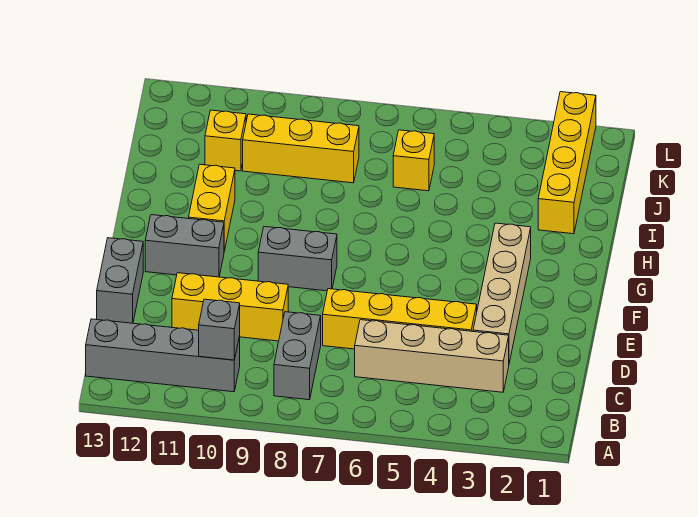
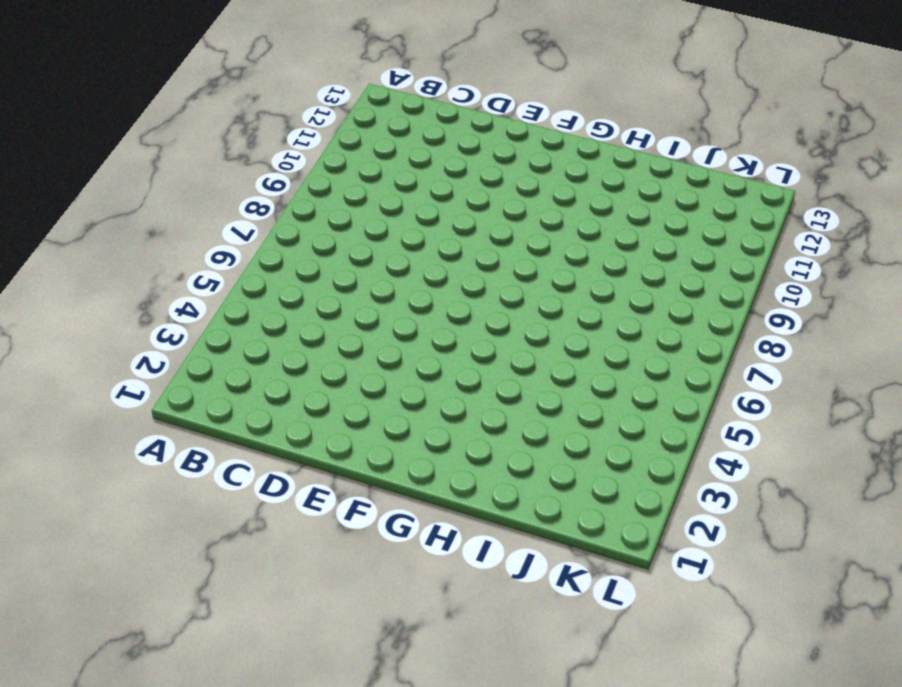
none -> grey 1x2 brick [274,312,321,400]
none -> grey 1x4 brick [86,319,240,392]
none -> tan 1x4 brick [355,320,509,392]

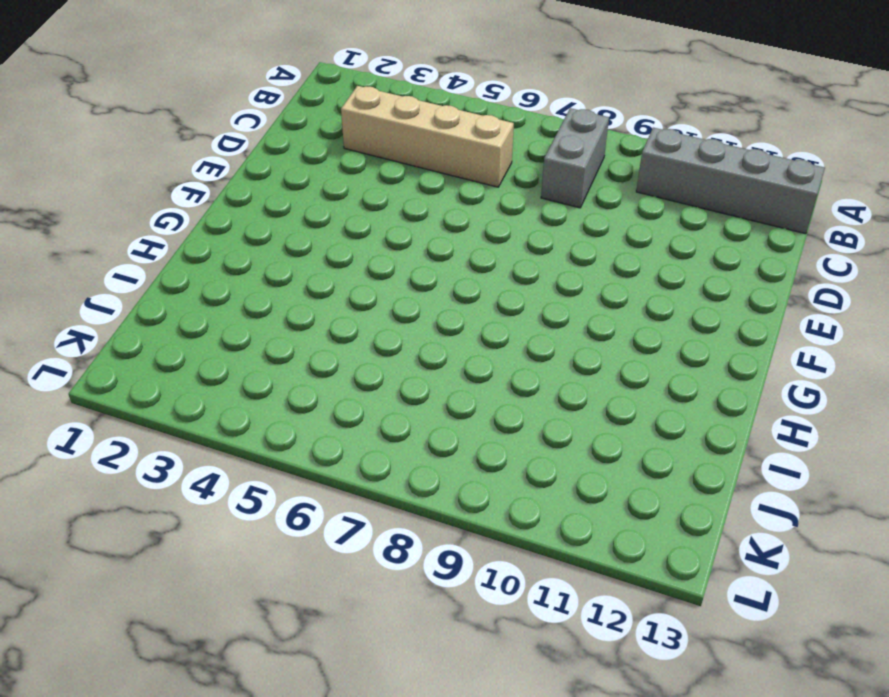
none -> tan 1x4 brick [473,223,531,363]
none -> yellow 1x4 brick [323,289,477,349]
none -> yellow 1x3 brick [172,273,288,341]

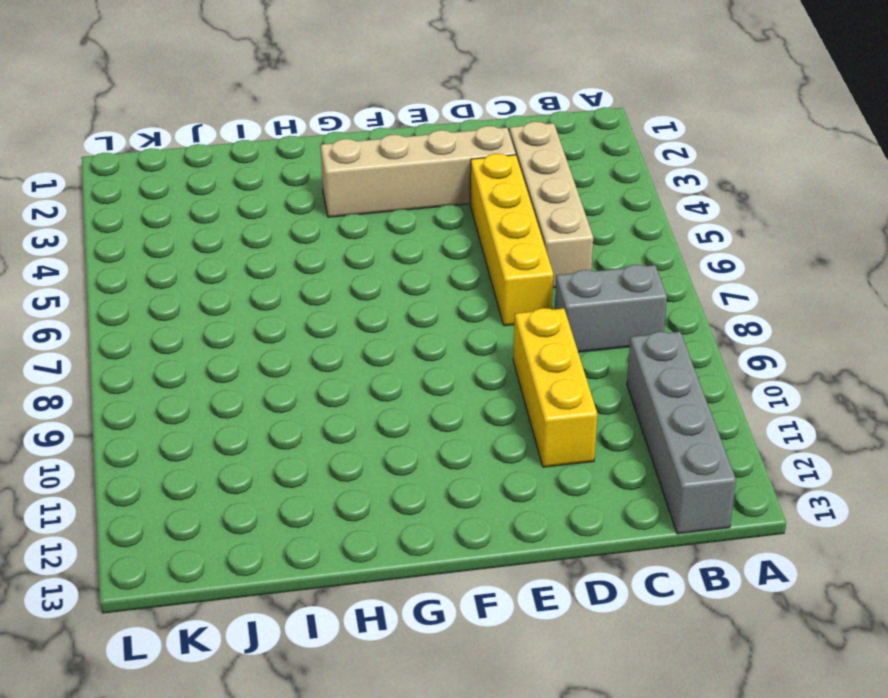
none -> grey 1x2 brick [97,238,143,323]
none -> grey 1x2 brick [258,227,337,291]
none -> grey 1x2 brick [145,215,224,277]

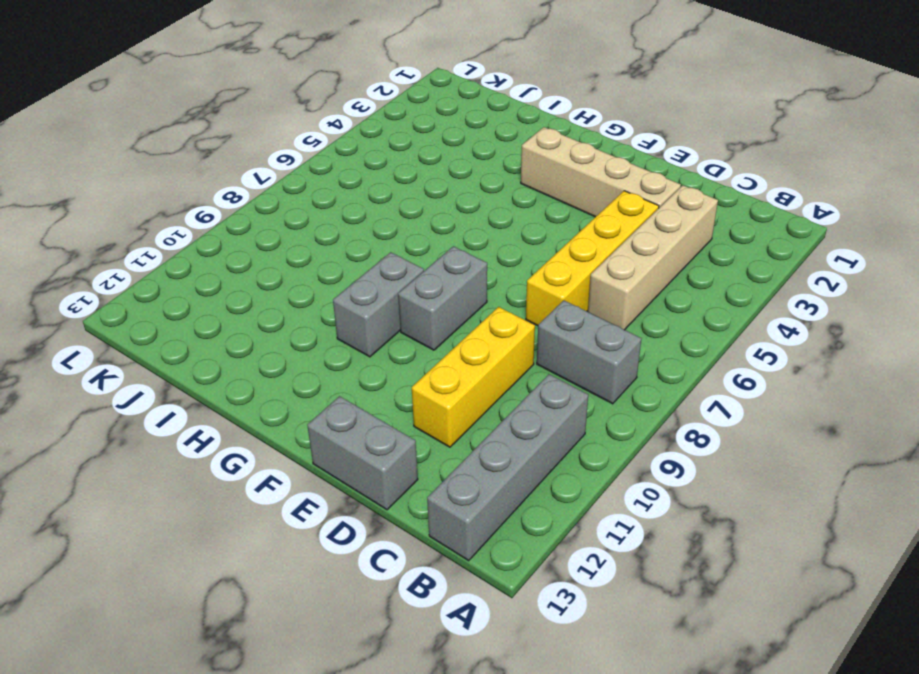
grey 1x2 brick [333,252,424,357] -> grey 1x2 brick moved to [145,215,224,277]
none -> yellow 1x2 brick [189,164,235,251]
none -> yellow 1x4 brick [538,92,596,234]
none -> yellow 1x1 brick [393,130,434,191]

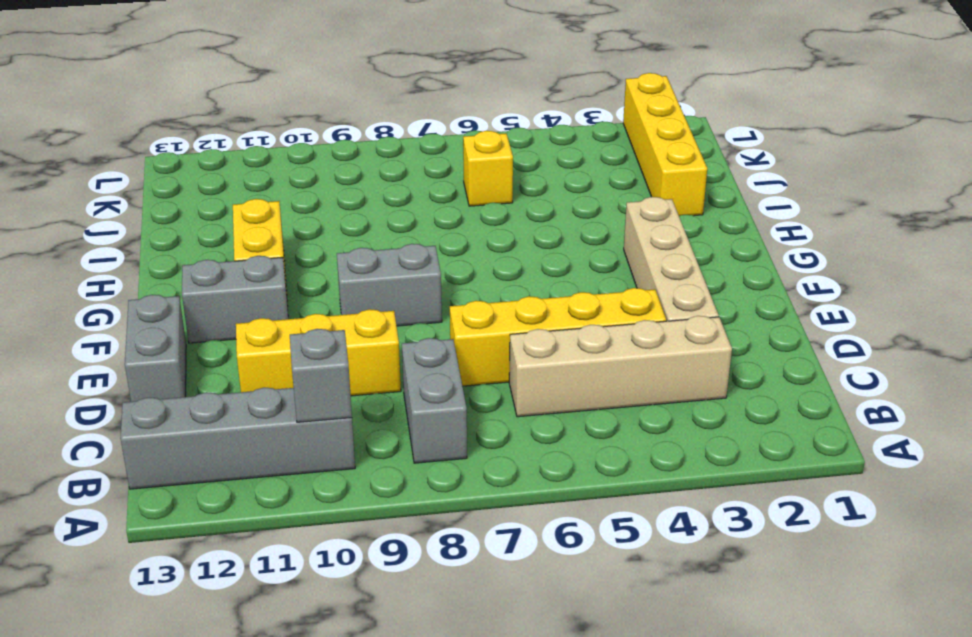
none -> yellow 1x3 brick [243,114,359,183]
none -> yellow 1x1 brick [205,110,246,171]

